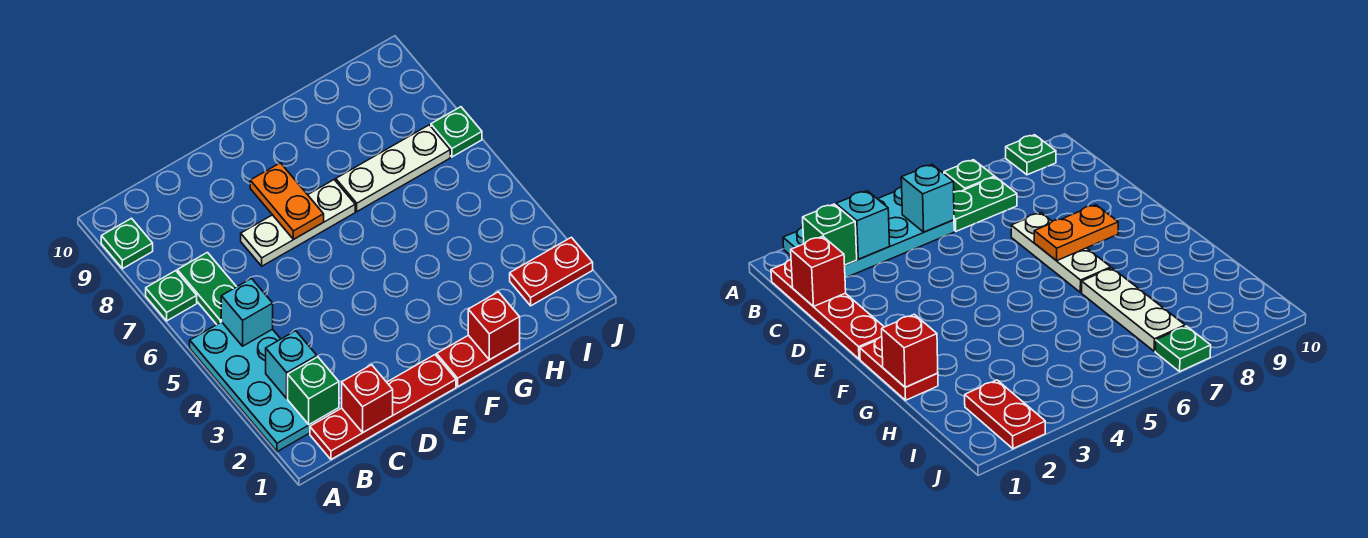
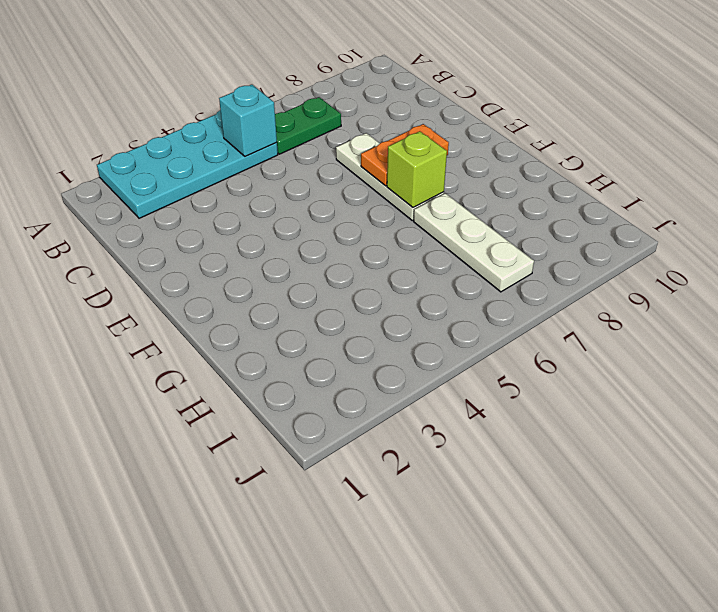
lime 1x1 brick [387,131,447,207] -> none
none -> green 1x1 plate [146,271,197,321]
none -> green 1x1 plate [101,218,153,269]
none -> red 1x4 plate [310,355,456,459]

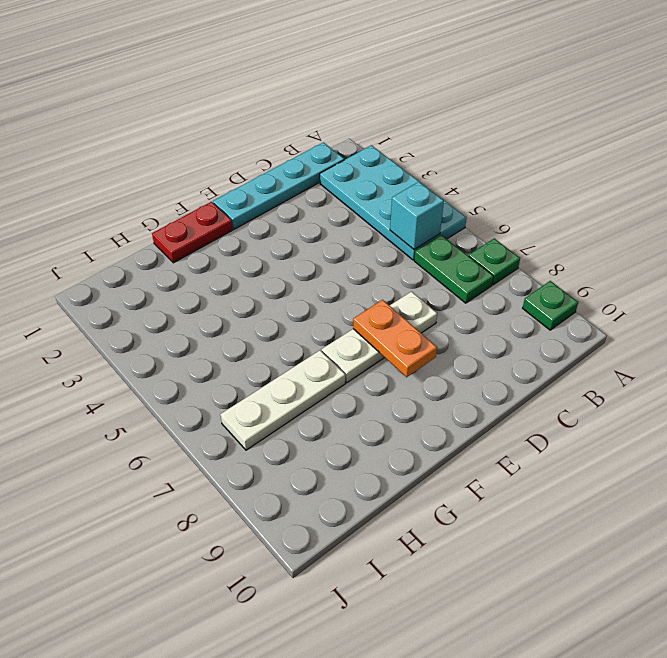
cyan 1x4 plate [213,142,344,229] -> red 1x4 plate [310,355,456,459]
none -> red 1x2 plate [510,237,593,306]
none -> green 1x1 plate [431,107,482,157]
none -> green 1x1 brick [288,357,339,425]

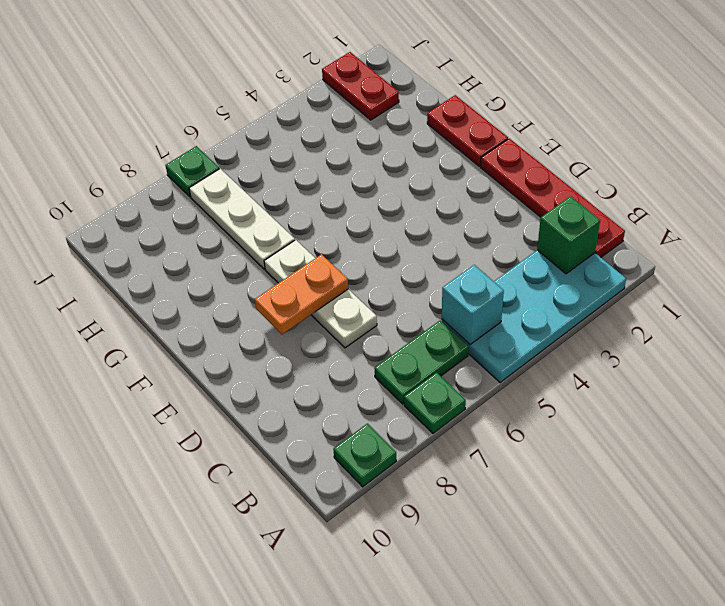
none -> cyan 1x1 brick [266,331,317,398]
none -> red 1x1 brick [342,365,393,432]
none -> red 1x1 brick [468,292,520,360]

